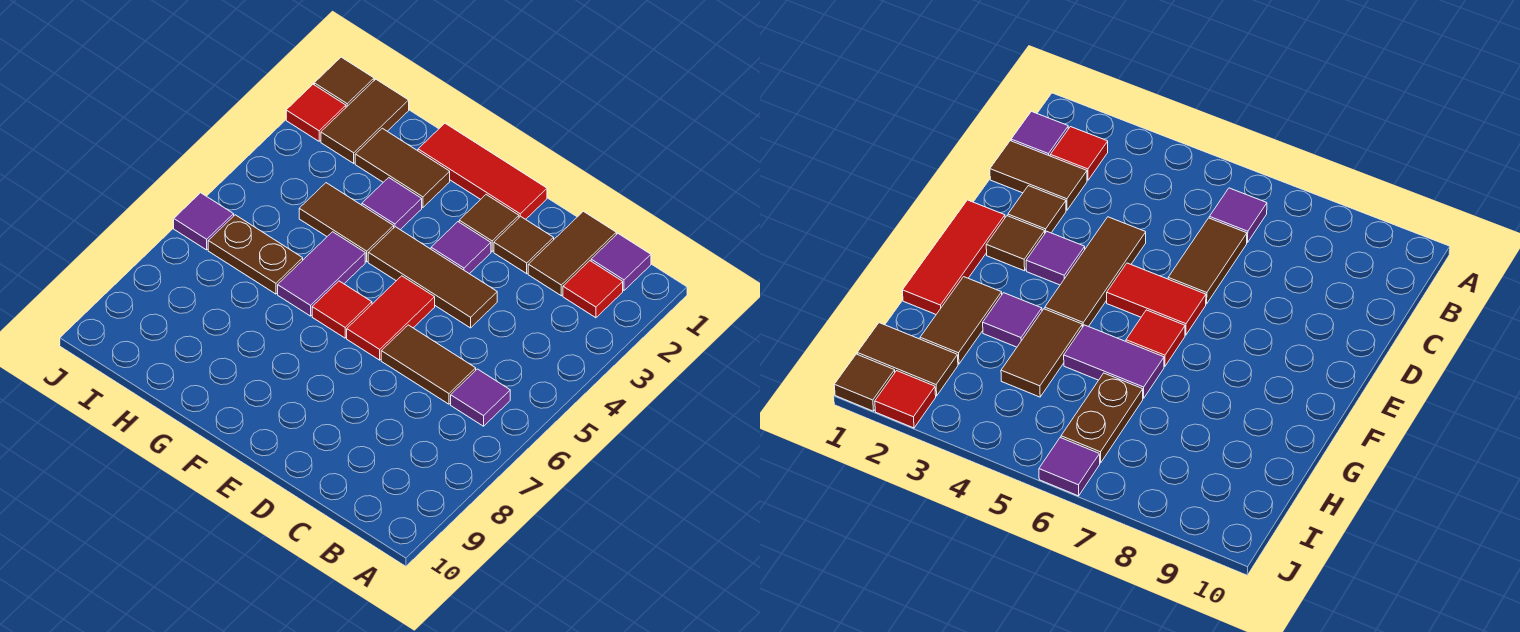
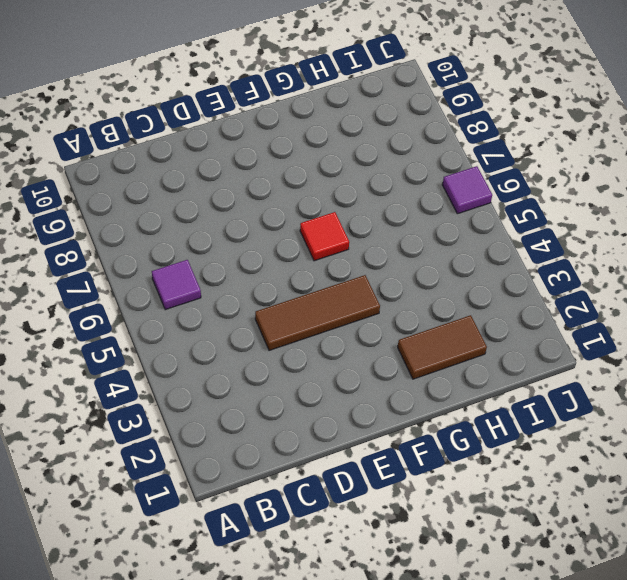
none -> purple 1x1 tile [591,234,651,290]
none -> red 1x1 tile [563,261,623,318]
none -> brown 1x2 tile [528,211,616,296]

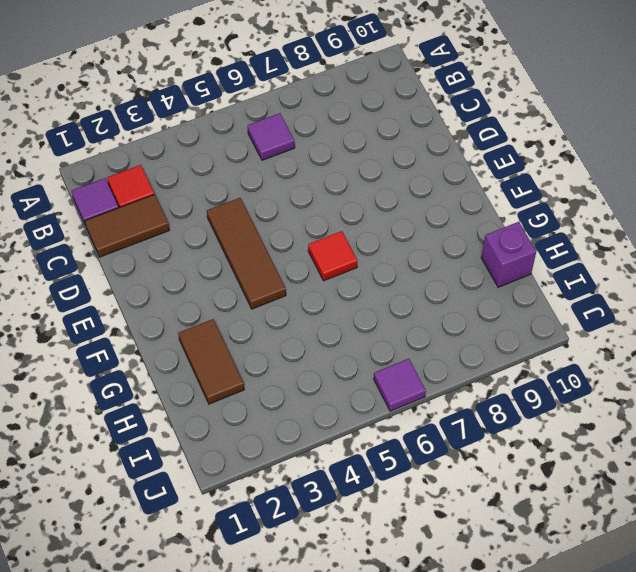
purple 1x1 brick [481,222,536,287] -> none
none -> brown 1x2 tile [381,325,476,404]
none -> brown 1x1 tile [494,216,554,274]
none -> red 1x3 tile [418,123,547,219]

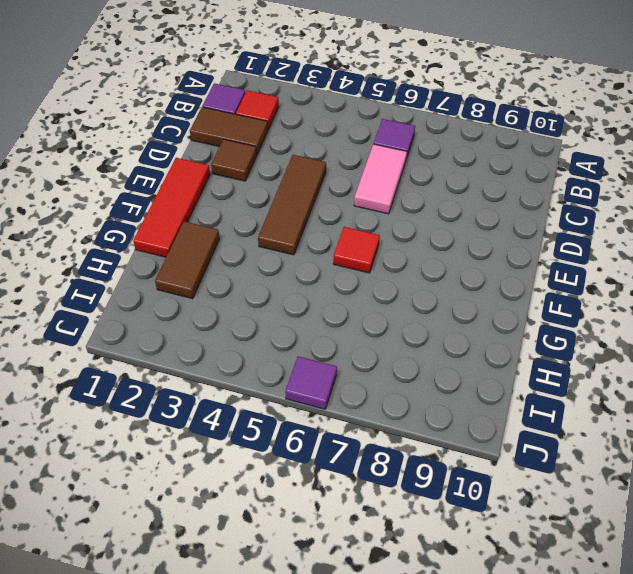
pink 1x2 tile [354,144,407,214] -> brown 1x2 tile [381,325,476,404]
none -> brown 1x1 tile [459,195,519,252]
none -> purple 1x1 tile [431,222,491,274]
none -> red 1x2 tile [347,276,435,360]

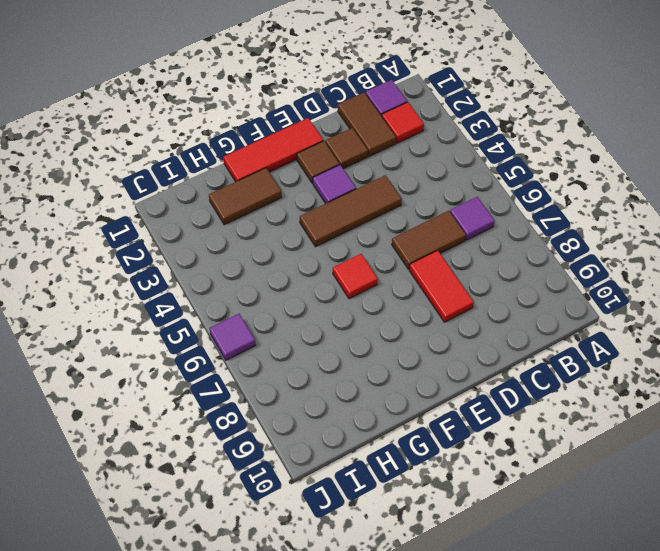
red 1x2 tile [409,250,474,322] -> red 1x2 tile moved to [347,276,435,360]
none -> purple 1x1 tile [362,178,422,230]
none -> brown 1x2 tile [299,183,394,262]
none -> purple 1x2 tile [278,232,365,316]

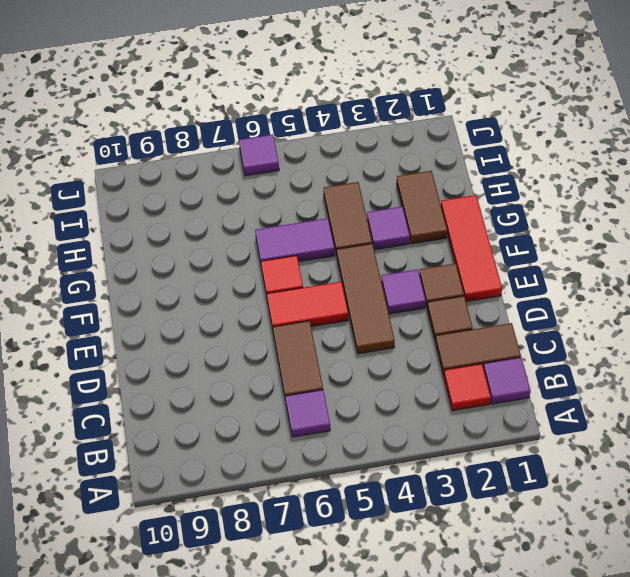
none -> brown 1x2 plate [208,215,303,294]
none -> brown 1x2 tile [321,79,409,163]
none -> brown 1x1 tile [314,57,374,107]

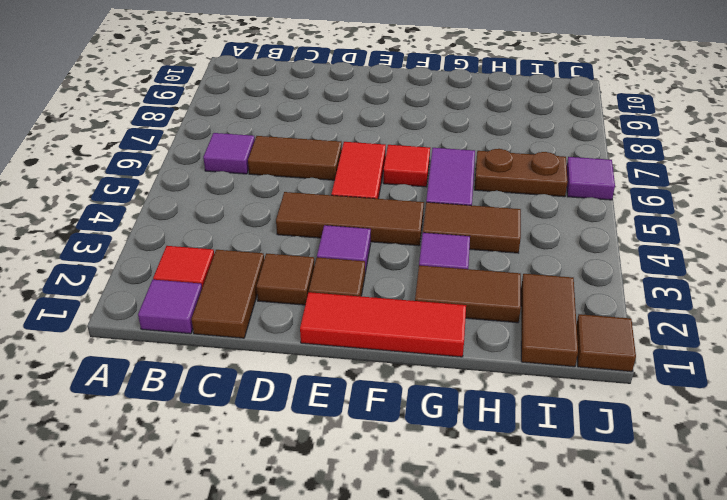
none -> red 1x1 tile [286,84,346,141]

